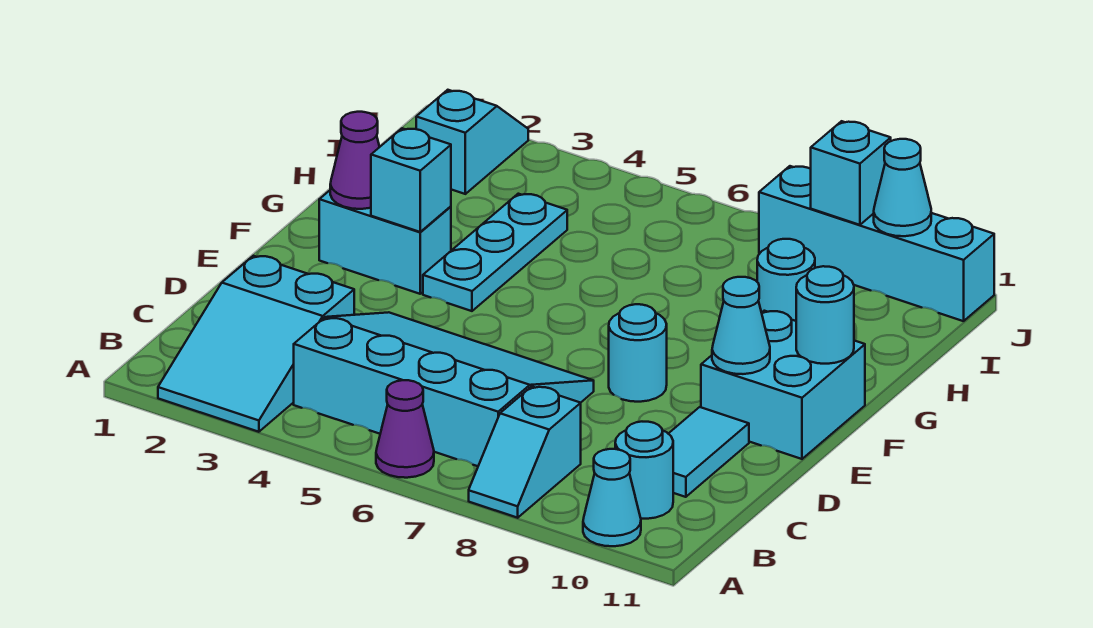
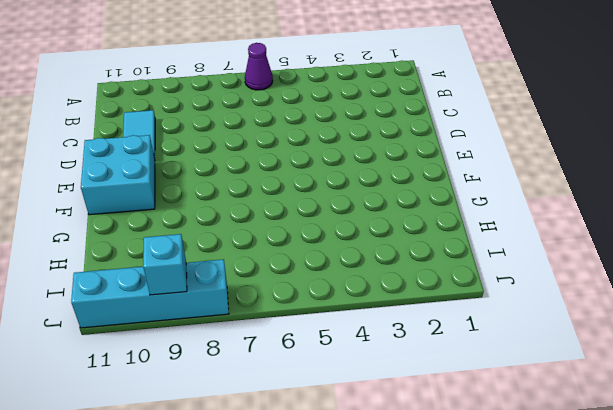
none -> cyan 2x3 slope [158,256,354,432]
none -> cyan 1x2 slope [469,386,581,518]
none -> cyan 1x1 cone [583,449,641,546]

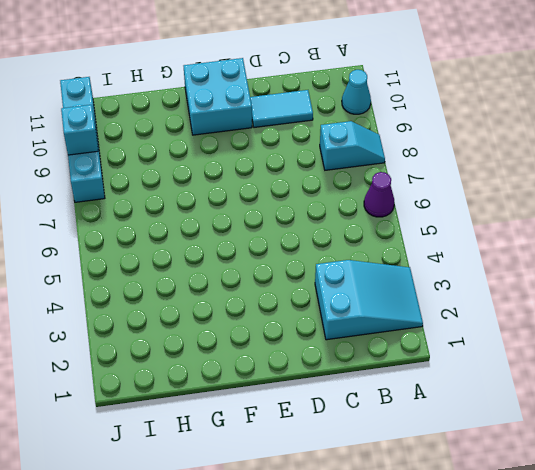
none -> cyan 3x4 slope [294,312,594,466]
none -> cyan 1x1 round brick [615,422,673,519]
none -> cyan 1x1 round brick [609,304,667,402]

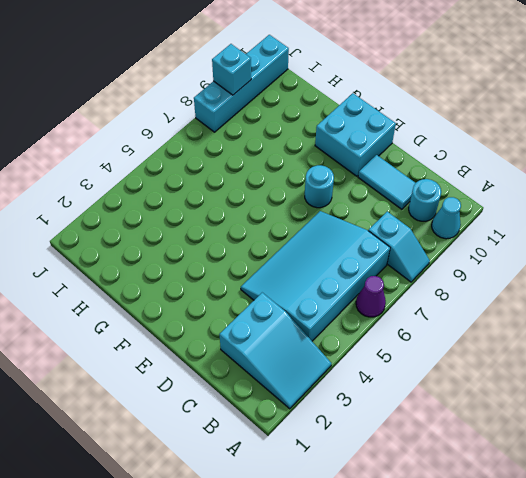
none -> cyan 1x2 brick [319,191,451,294]
none -> cyan 1x3 plate [423,194,567,311]
none -> cyan 1x1 round brick [757,239,815,321]

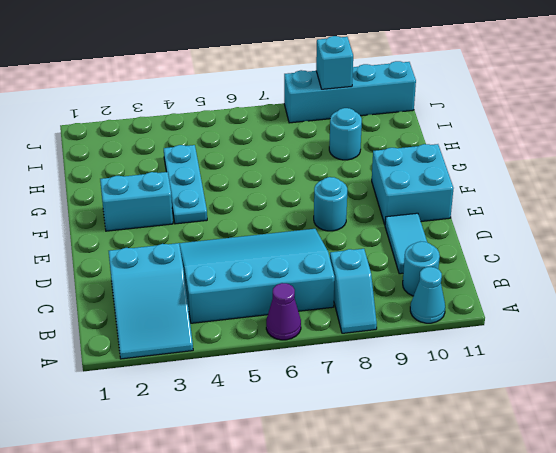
none -> cyan 1x2 slope [416,90,528,194]
none -> cyan 1x1 cone [712,277,770,374]
none -> purple 1x1 cone [330,112,379,209]

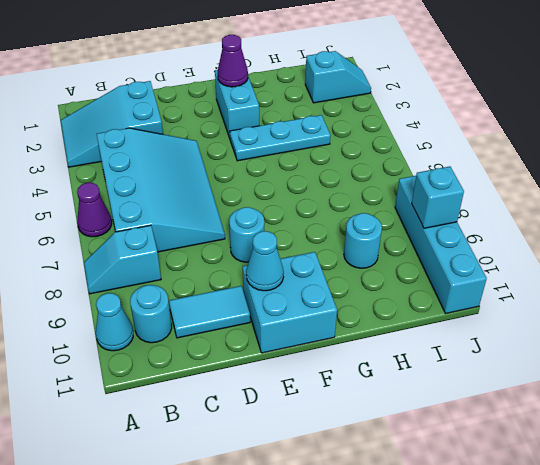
none -> cyan 1x1 brick [371,128,451,232]
none -> cyan 1x1 round brick [796,266,854,364]
none -> cyan 1x1 cone [874,139,931,236]

